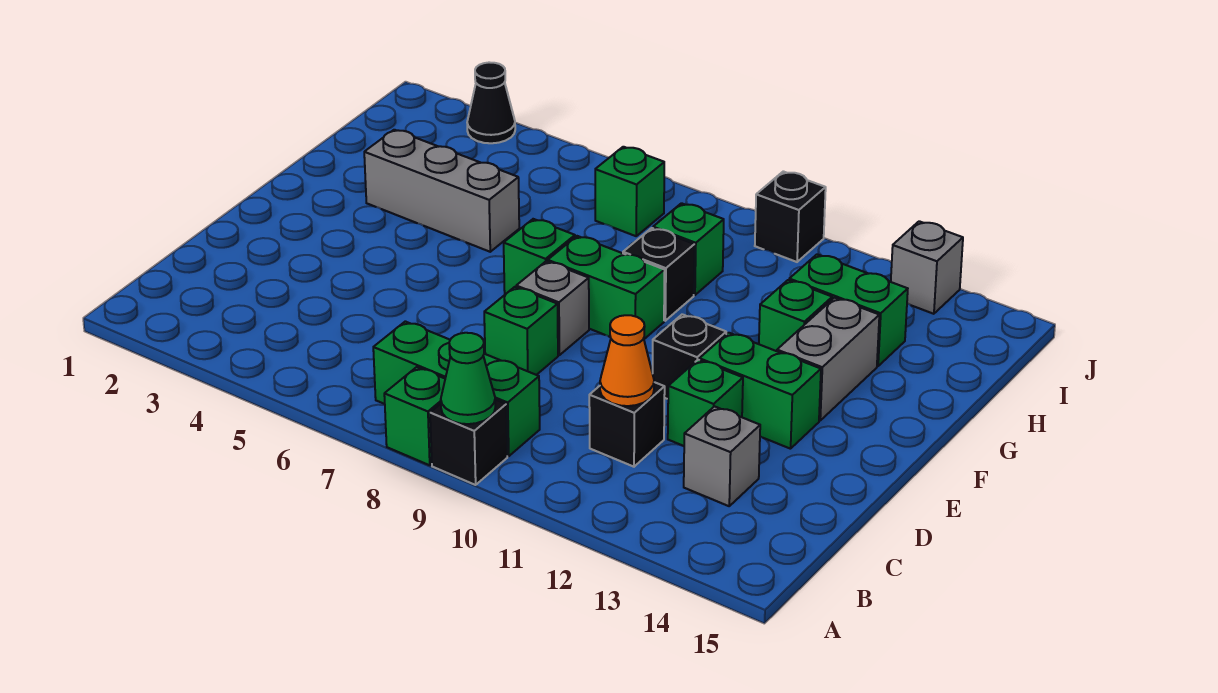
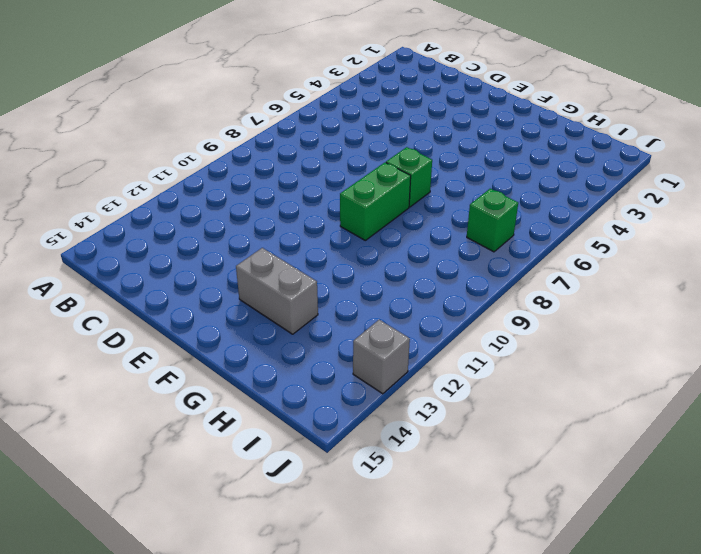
none -> green 1x1 brick [384,367,445,465]
none -> black 1x1 brick [430,400,507,485]
none -> green 1x3 brick [373,321,540,456]

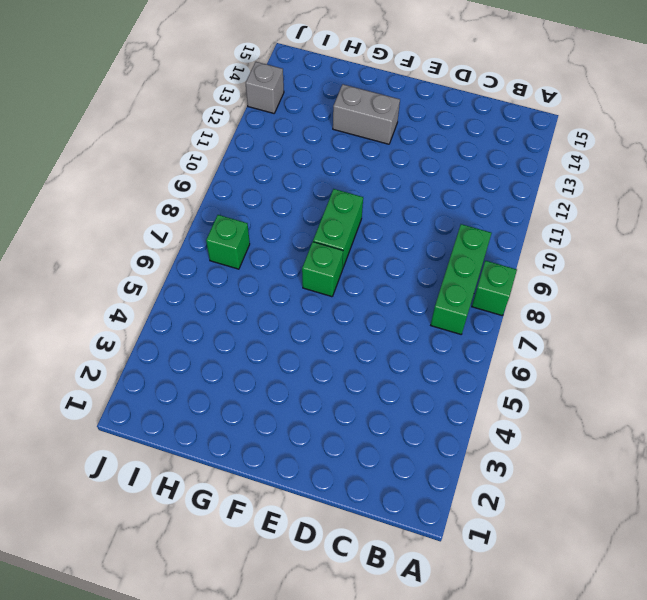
none -> black 1x1 brick [430,400,507,485]
none -> black 1x1 brick [589,382,665,467]
none -> grey 1x1 brick [684,406,760,506]

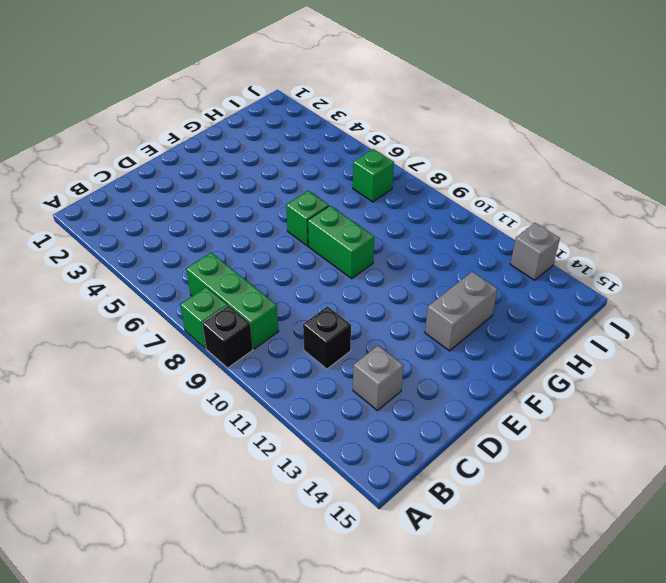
none -> green 1x1 brick [484,287,558,375]
none -> green 1x1 brick [668,360,743,446]
none -> grey 1x1 brick [516,261,589,355]

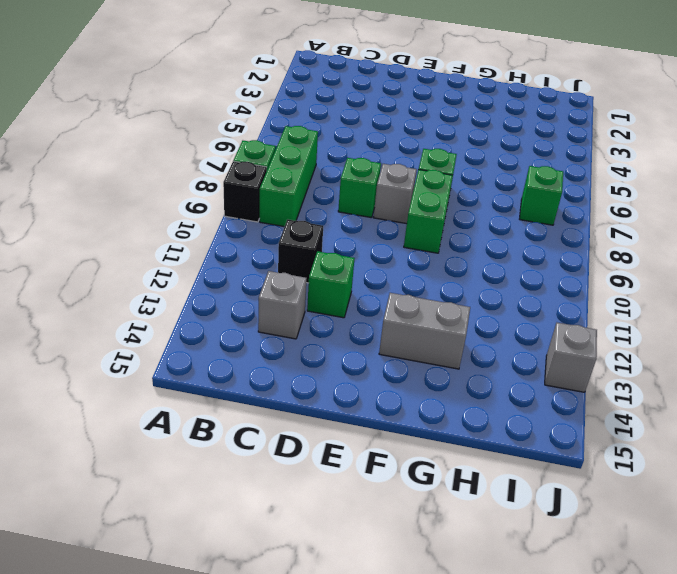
none -> black 1x1 brick [653,314,726,399]
none -> green 1x2 brick [699,333,821,449]
none -> grey 1x3 brick [364,130,519,252]

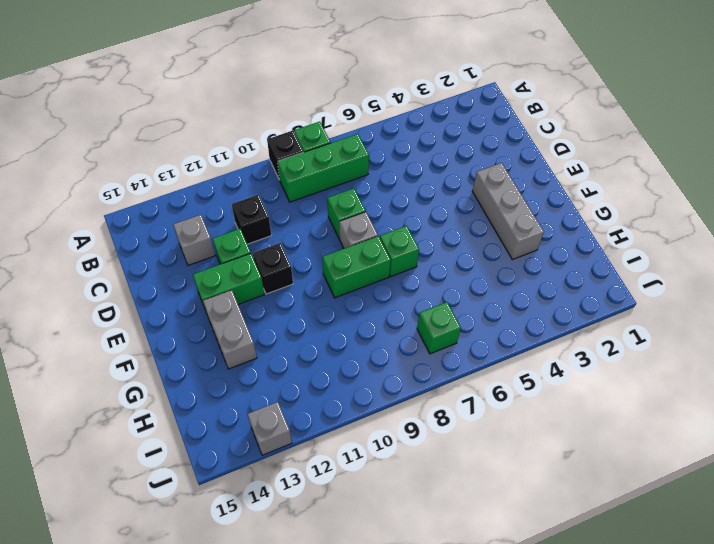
grey 1x3 brick [472,163,544,260] -> grey 1x3 brick turned to [364,130,519,252]
none -> black 1x1 brick [623,228,694,321]
none -> green 1x1 brick [759,280,832,351]
none -> green 1x1 brick [653,203,724,295]

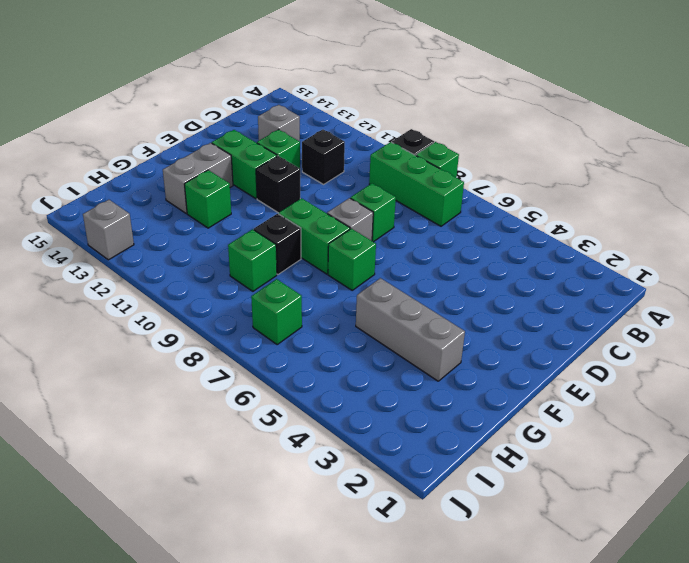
none -> green 1x2 brick [789,254,908,366]
none -> black 1x1 cone [467,62,515,143]
none -> black 1x1 brick [755,171,826,262]

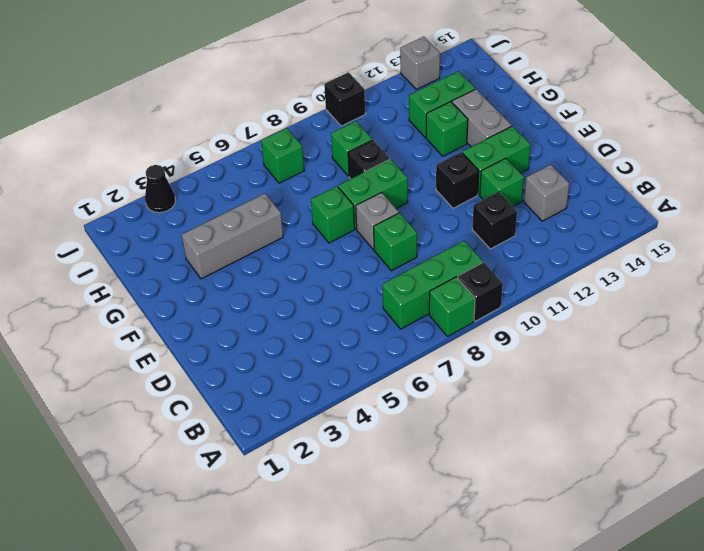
none -> green 1x1 cone [441,333,495,424]
none -> orange 1x1 cone [600,315,654,406]

